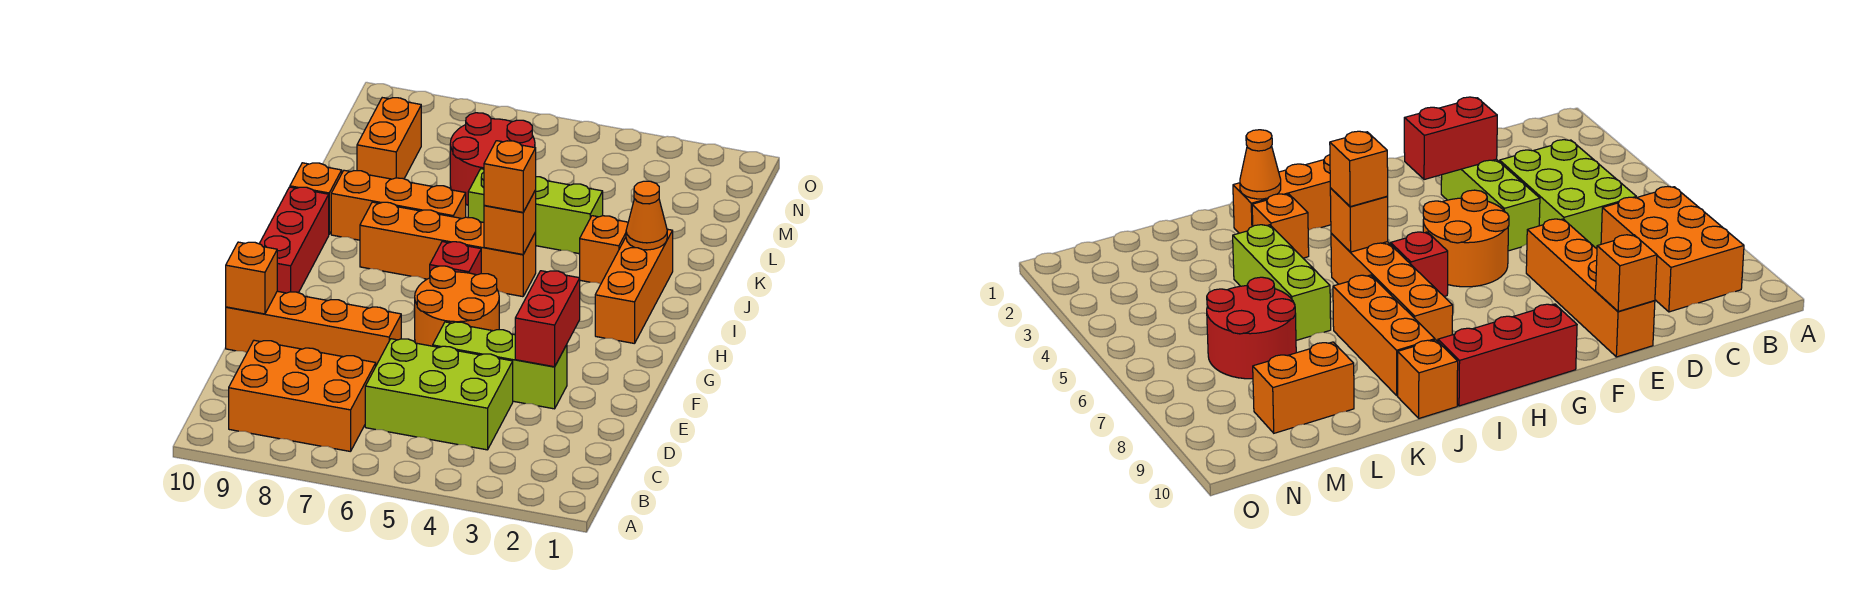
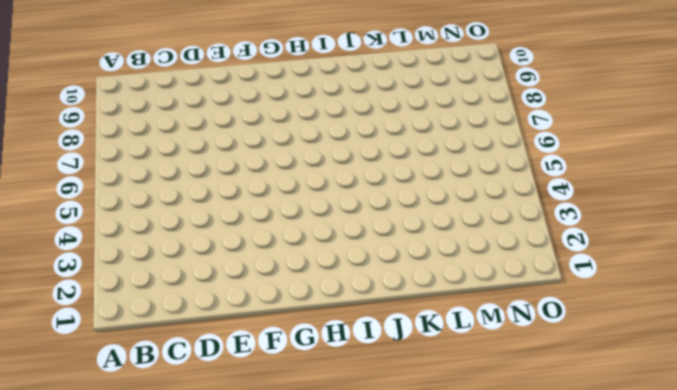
none -> orange 2x3 brick [229,340,376,452]
none -> lime 2x3 brick [365,339,513,450]
none -> lime 1x3 brick [433,322,567,409]

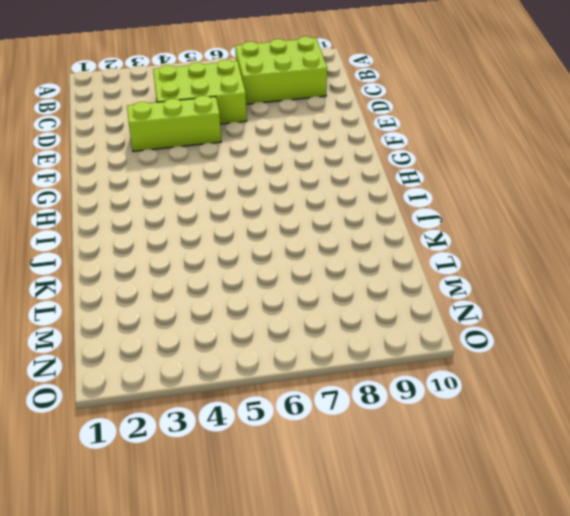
lime 2x3 brick [235,36,327,104] -> orange 2x3 brick [229,340,376,452]
none -> orange 1x4 brick [226,291,401,365]
none -> orange 2x2 round brick [415,266,499,346]
none -> red 1x3 brick [259,187,329,293]

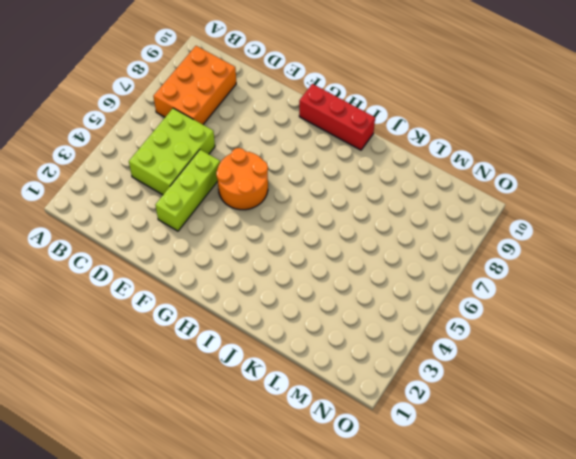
none -> orange 1x4 brick [226,291,401,365]
none -> orange 1x3 brick [595,229,673,344]
none -> red 1x1 brick [430,242,481,275]

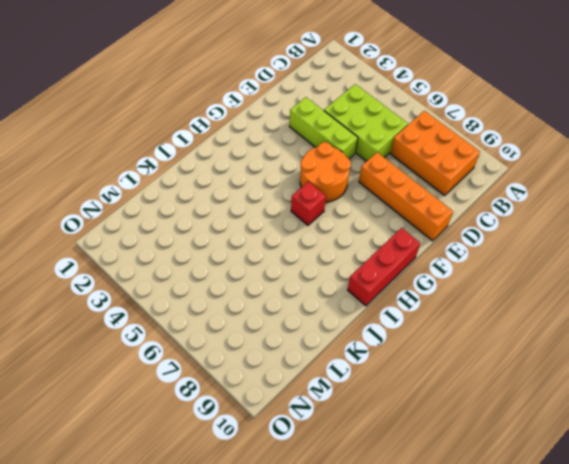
none -> orange 1x3 brick [595,229,673,344]
none -> orange 1x4 brick [360,202,536,297]
none -> orange 1x1 brick [580,216,628,284]

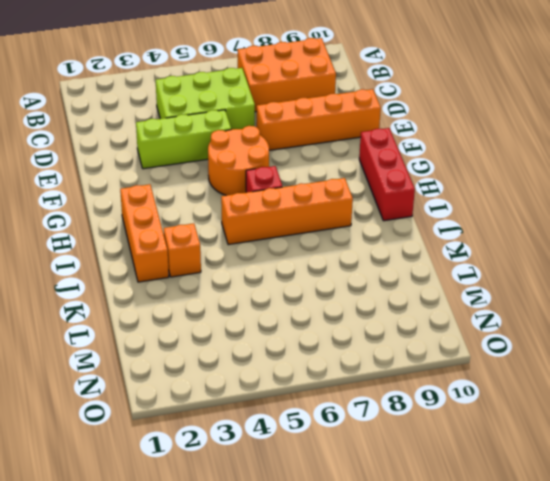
none -> orange 1x3 brick [331,170,466,240]
none -> orange 1x1 brick [290,163,342,234]
none -> lime 1x3 brick [468,169,603,254]

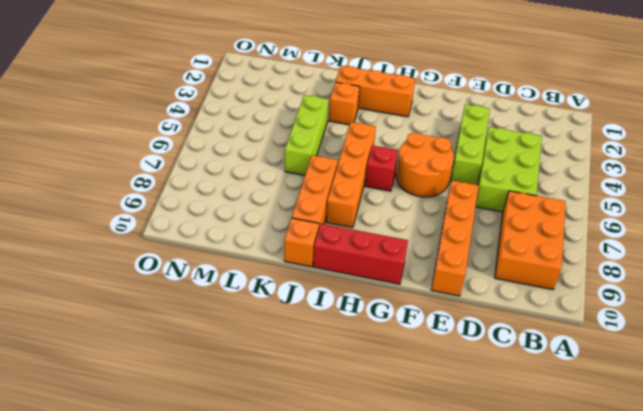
none -> red 2x2 round brick [450,113,535,205]
none -> orange 1x2 brick [357,98,421,179]
none -> red 1x2 brick [515,271,580,367]

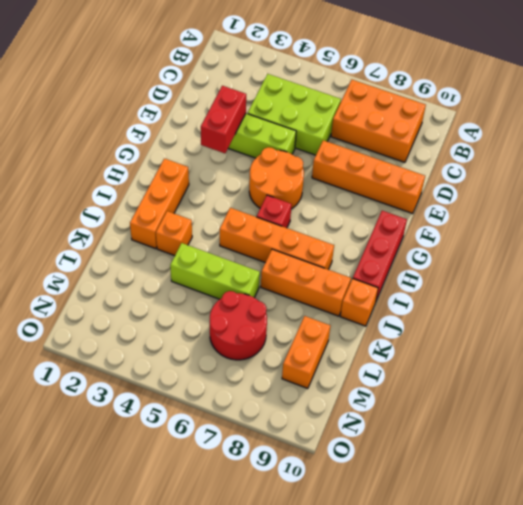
none -> orange 1x1 brick [226,242,277,314]
none -> orange 1x1 brick [484,190,536,254]
none -> orange 1x1 cone [626,181,667,250]

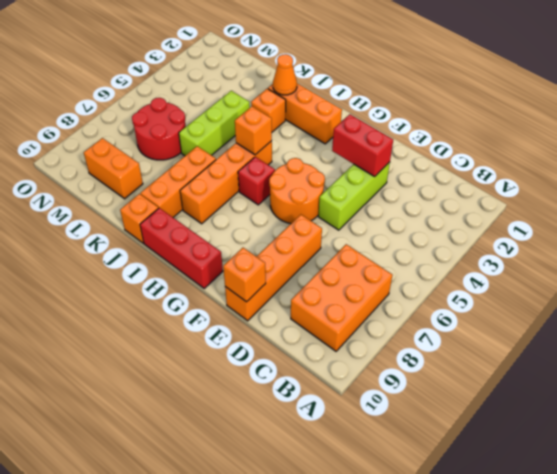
none -> lime 2x3 brick [365,339,513,450]
none -> orange 1x1 brick [484,141,536,212]

